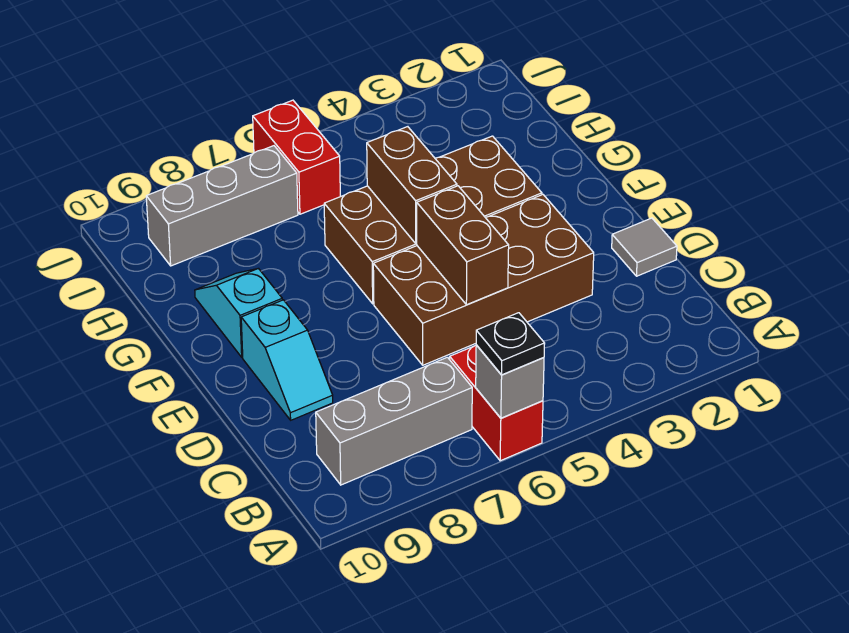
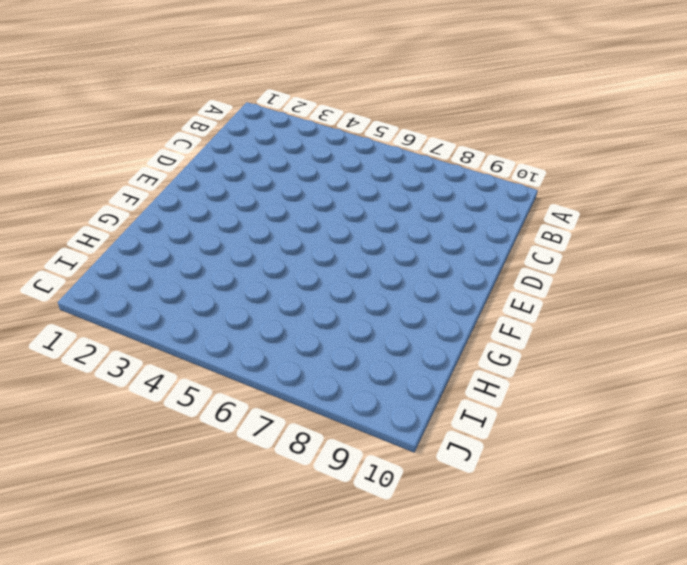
none -> red 1x2 brick [450,345,543,461]
none -> grey 1x3 brick [316,357,472,485]
none -> grey 1x1 tile [612,218,677,276]

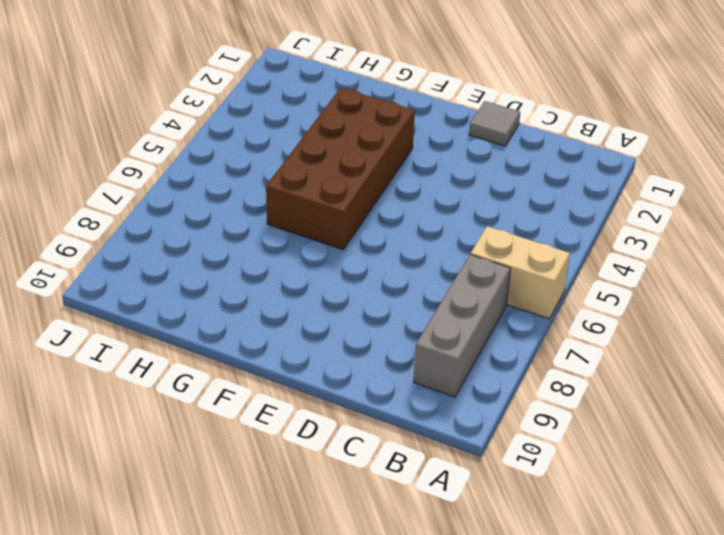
tan 1x2 brick [471,226,570,319] -> red 1x2 brick [450,345,543,461]
none -> brown 2x4 brick [373,195,594,365]
none -> cyan 1x2 slope [241,300,333,420]
none -> cyan 1x2 slope [195,268,282,357]

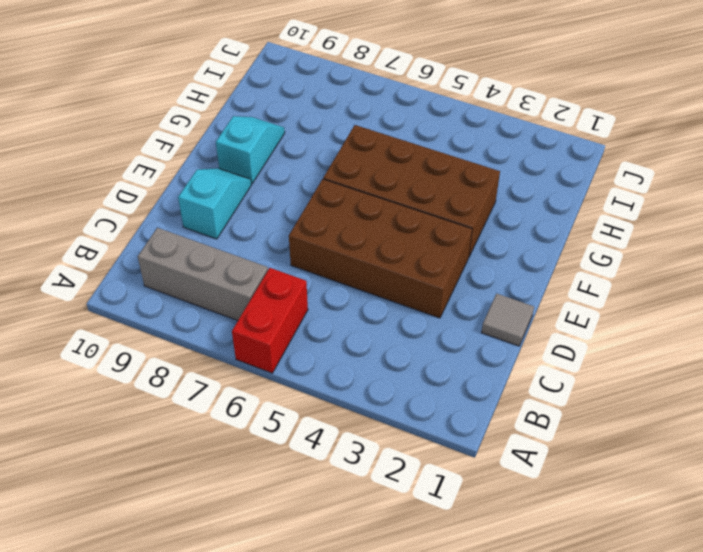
cyan 1x2 slope [178,168,252,239] -> cyan 1x2 slope turned to [241,300,333,420]
none -> red 1x2 brick [253,100,340,214]
none -> grey 1x3 brick [146,146,298,266]
none -> grey 1x1 brick [476,345,544,418]

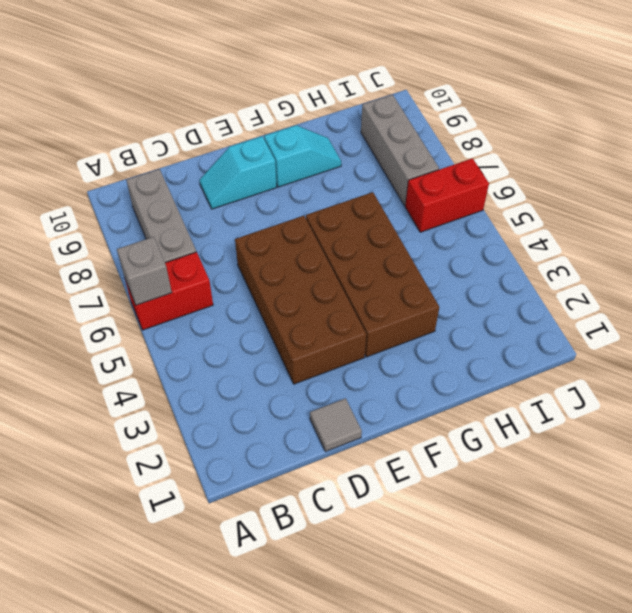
none -> brown 1x2 brick [417,186,509,305]
none -> brown 1x2 brick [367,127,457,243]
none -> black 1x1 plate [476,313,545,375]

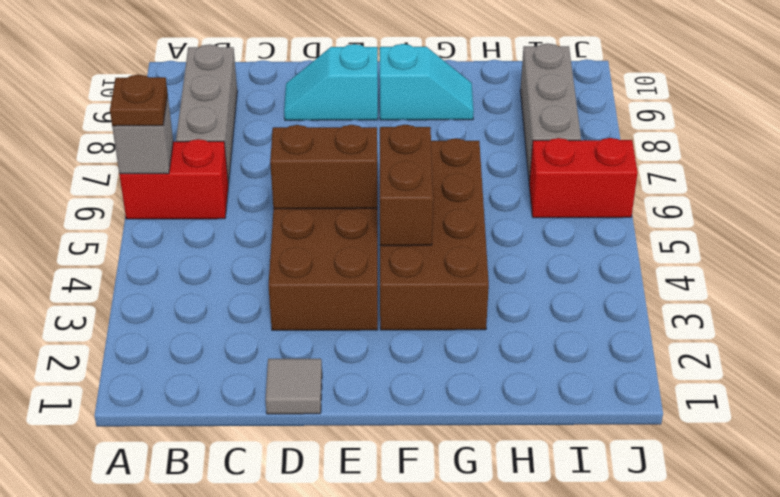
brown 1x1 plate [110,75,168,126] -> black 1x1 plate [476,313,545,375]
brown 1x2 brick [380,125,433,246] -> brown 1x2 brick turned to [367,127,457,243]

